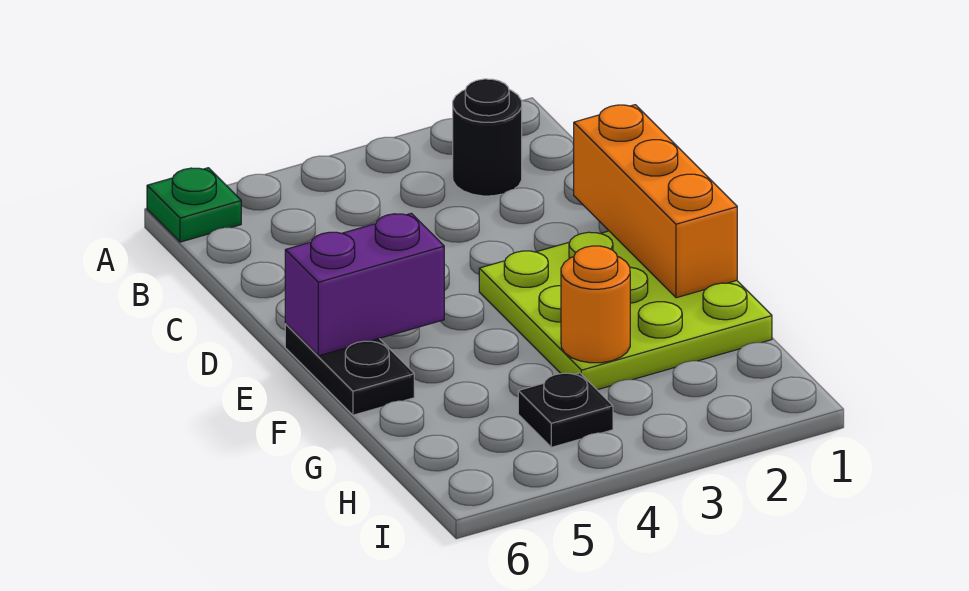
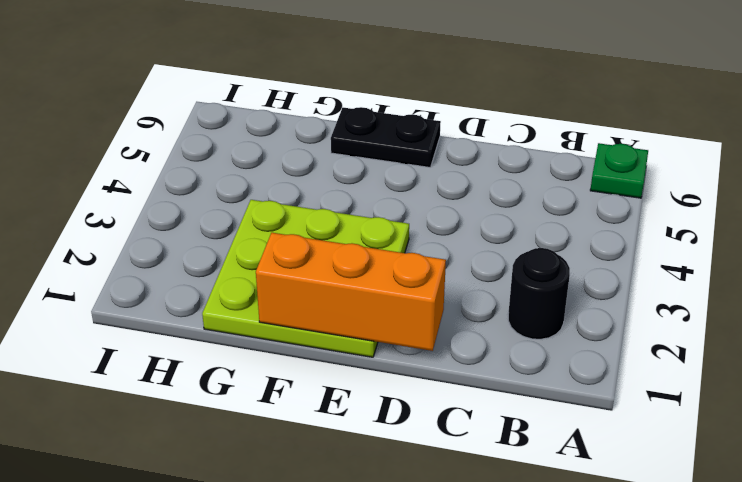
none -> black 1x1 plate [518,373,613,447]
none -> purple 1x2 brick [285,213,444,356]

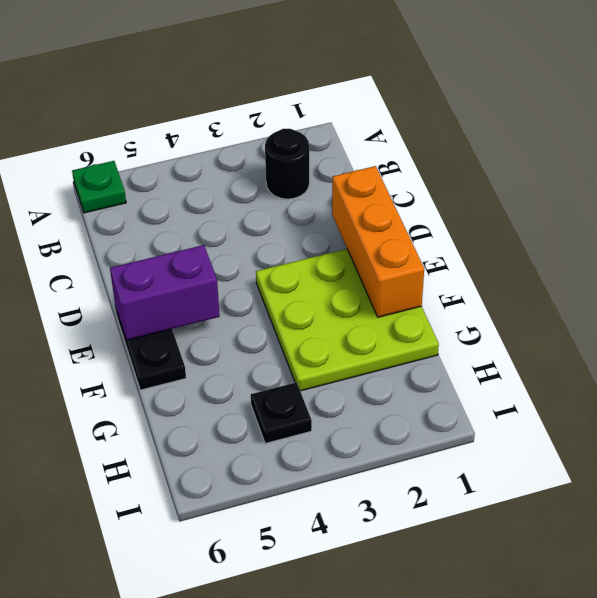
none -> orange 1x1 round brick [561,246,630,363]

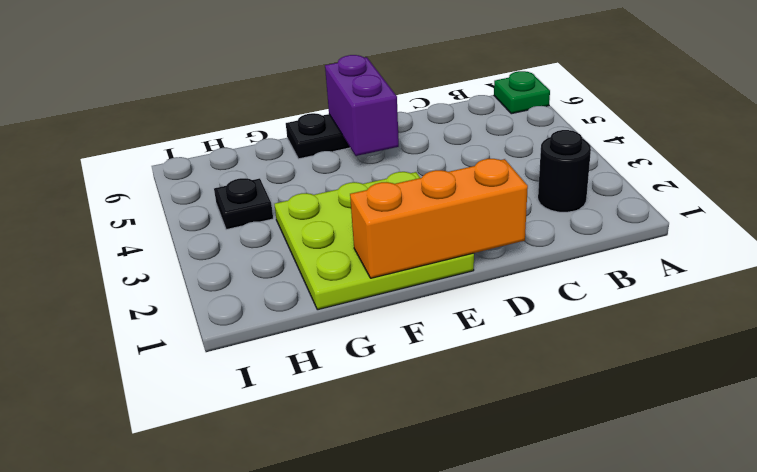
none -> orange 1x1 round brick [561,246,630,363]

